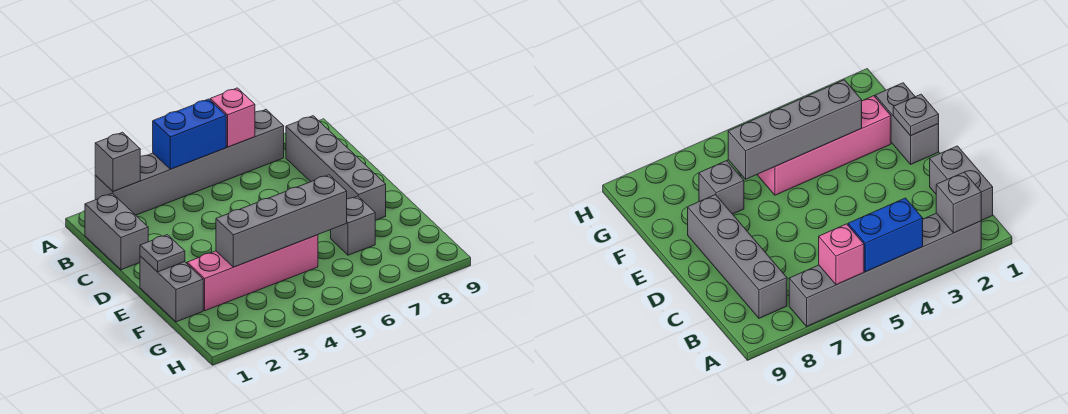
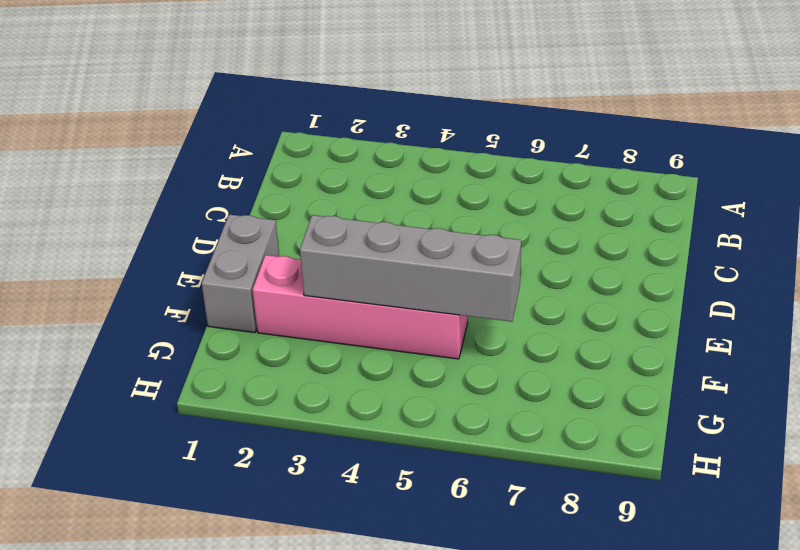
none -> grey 1x6 brick [95,110,284,215]
none -> grey 1x2 brick [85,193,148,270]

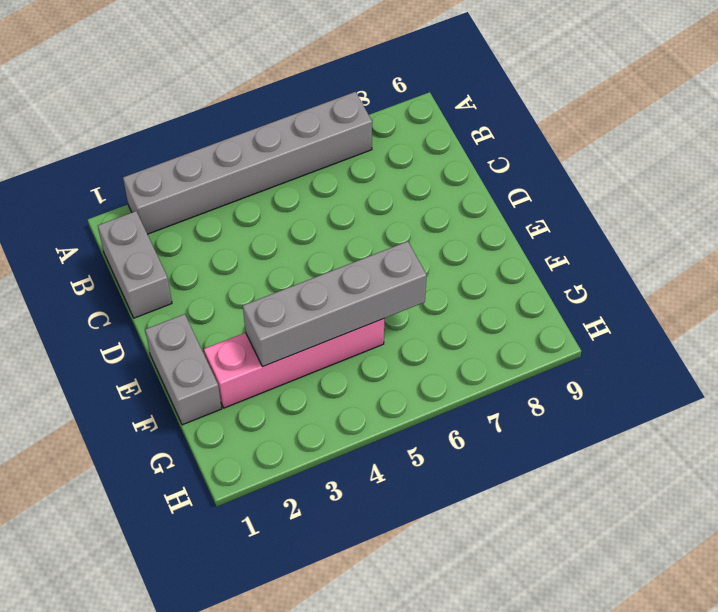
none -> grey 1x4 brick [286,116,386,220]
none -> grey 1x1 brick [331,196,375,255]

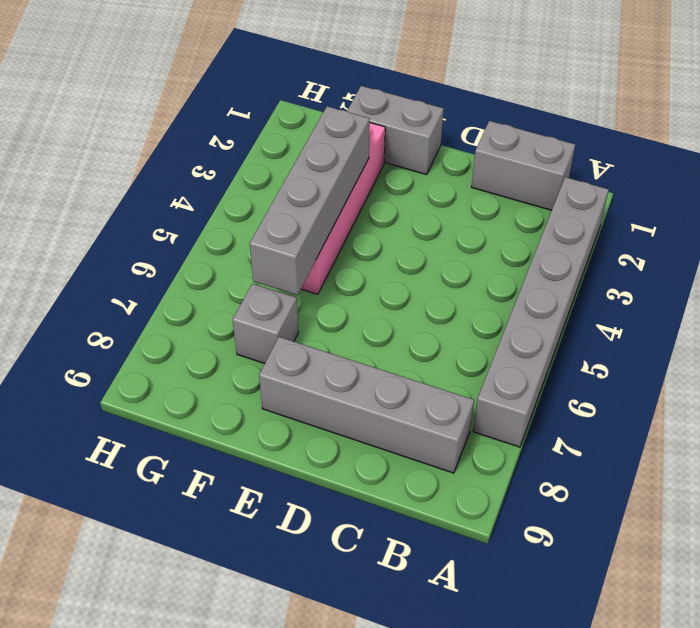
none -> grey 1x1 brick [95,132,140,191]
none -> blue 1x2 brick [153,99,226,169]

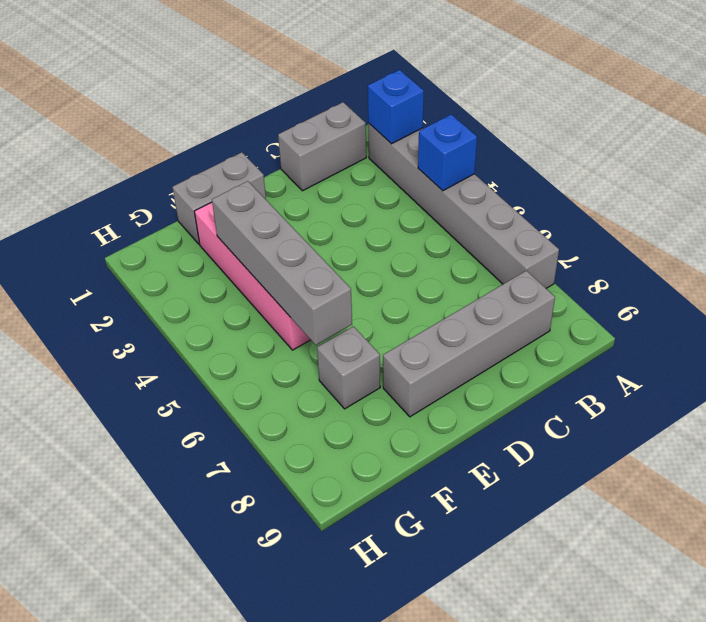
blue 1x1 brick [368,70,424,144] -> grey 1x1 brick [95,132,140,191]
blue 1x1 brick [418,114,477,191] -> blue 1x2 brick [153,99,226,169]
none -> pink 1x1 brick [210,88,255,147]
none -> grey 1x1 plate [140,235,185,272]

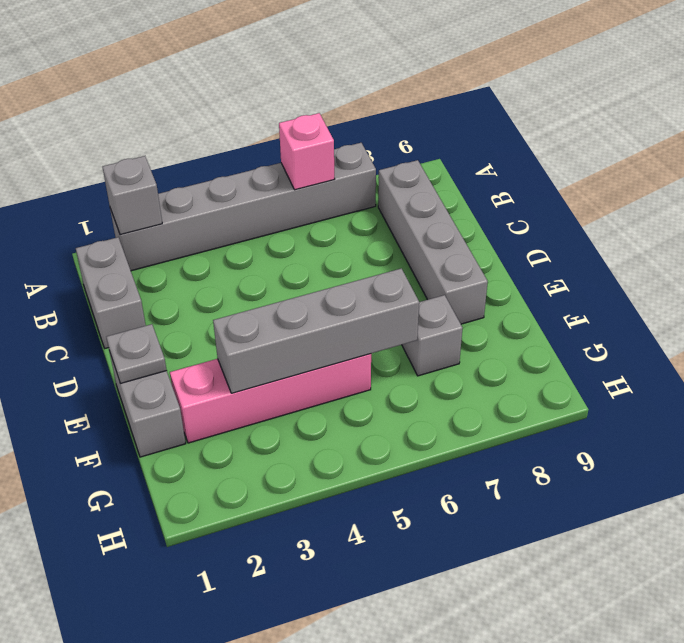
none -> blue 1x2 brick [153,99,226,169]

